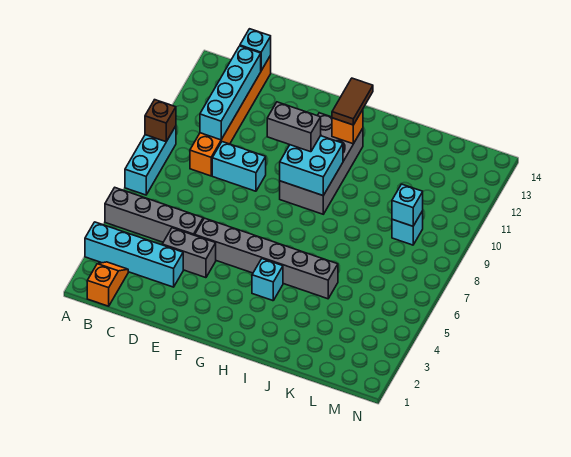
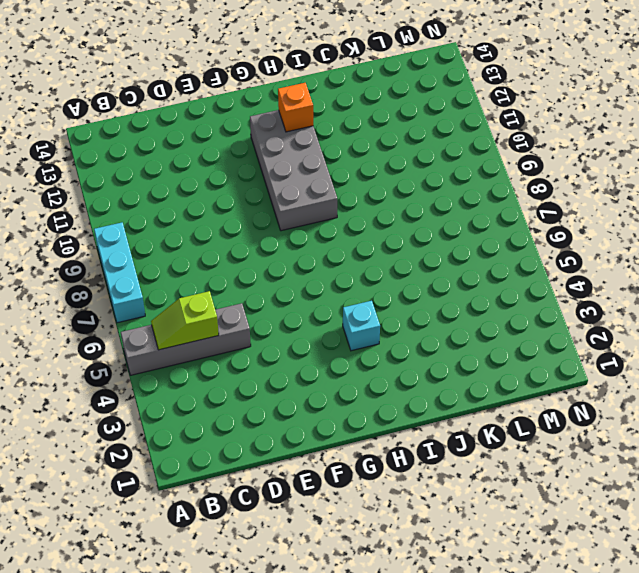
lime 1x2 slope [151,291,219,350] -> none
none -> cyan 1x4 brick [85,222,183,287]
none -> orange 1x2 slope [87,262,128,306]
none -> orange 1x6 brick [190,56,271,176]

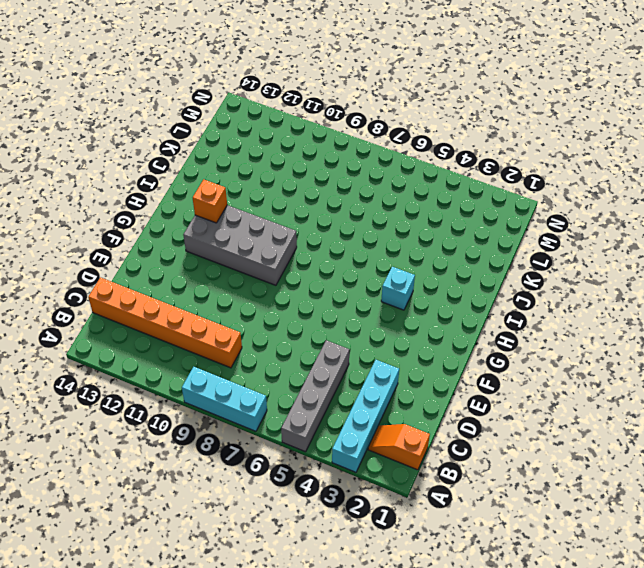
none -> grey 1x2 brick [162,228,216,278]
none -> cyan 1x2 brick [212,142,266,191]
none -> grey 1x6 brick [195,218,338,299]

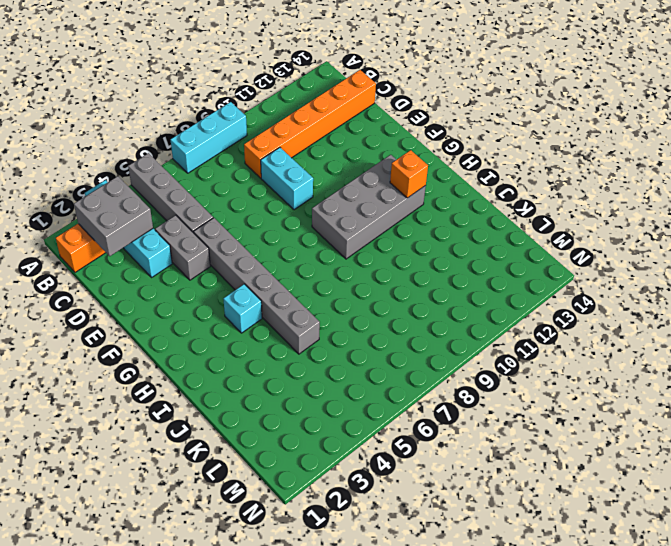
grey 2x2 brick [74,176,153,256] -> none
none -> cyan 1x1 brick [392,211,423,245]
none -> brown 1x1 brick [145,100,176,142]
none -> cyan 1x4 brick [200,46,261,140]

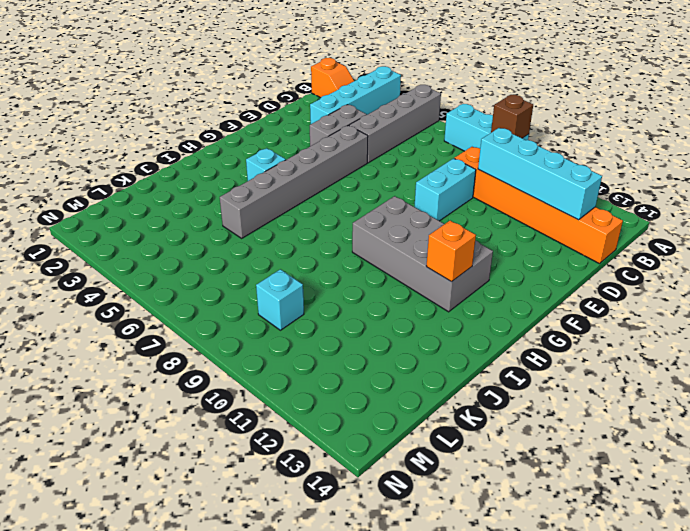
none -> cyan 1x1 brick [240,29,271,70]
none -> cyan 2x2 brick [280,136,343,196]
none -> cyan 1x1 brick [392,184,423,226]

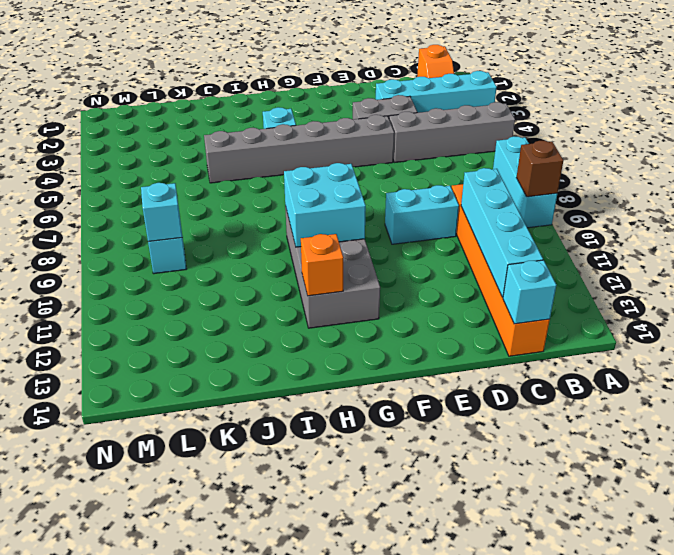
none -> grey 1x2 brick [267,102,321,152]
none -> brown 1x2 tile [332,78,373,125]

